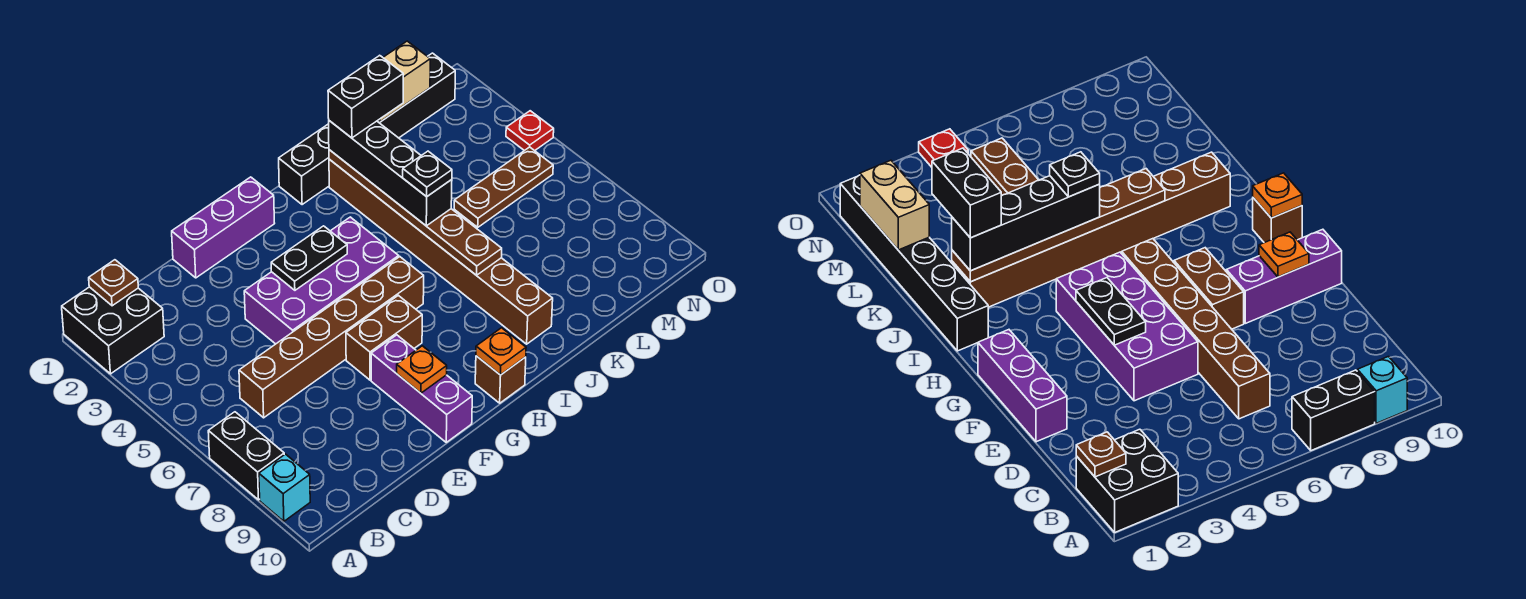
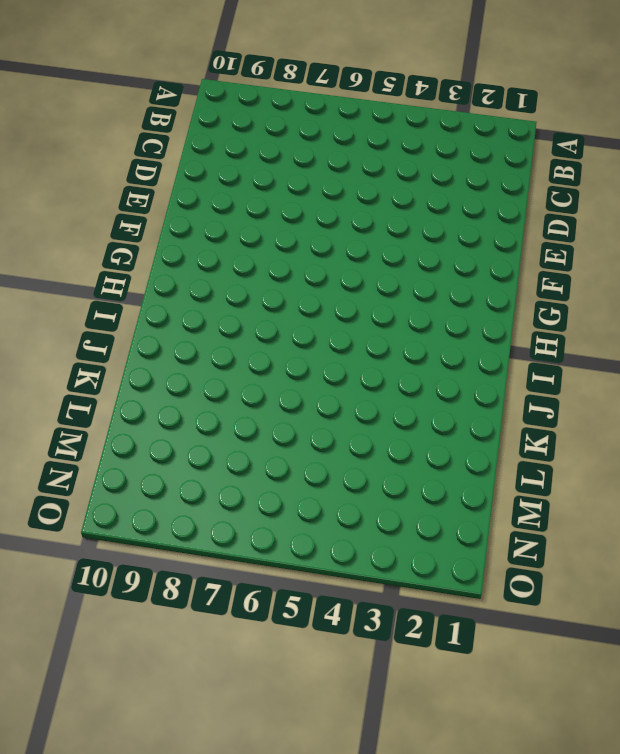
none -> black 2x2 brick [62,287,164,374]
none -> black 1x2 brick [208,412,284,500]
none -> cyan 1x1 brick [259,454,310,521]

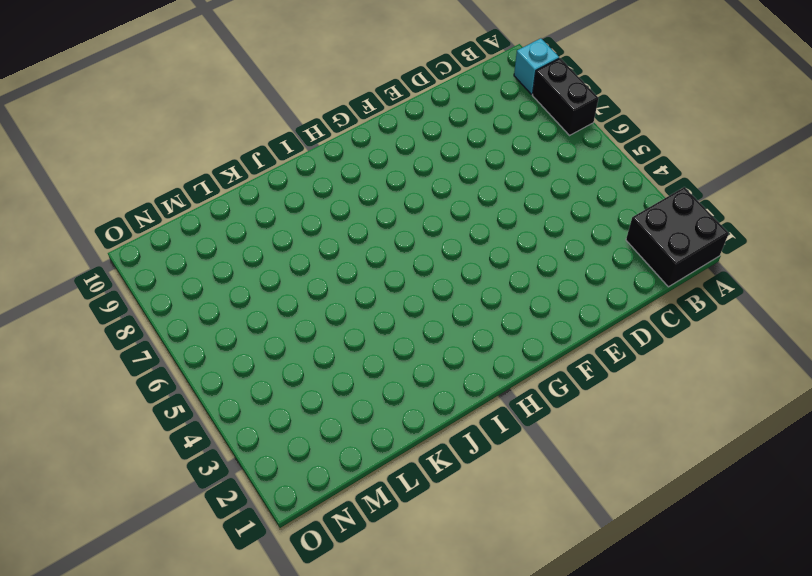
none -> brown 1x6 brick [239,257,424,418]
none -> purple 1x3 brick [172,177,275,278]
none -> purple 2x4 brick [244,217,399,344]

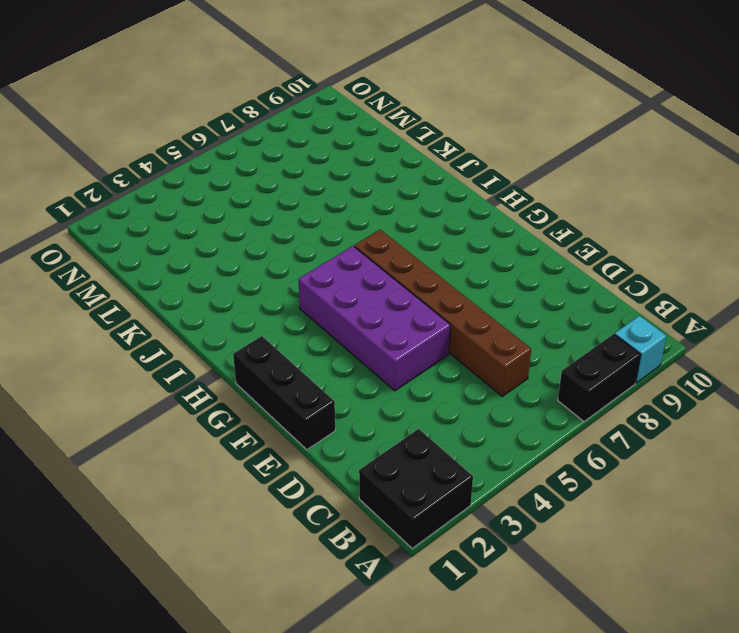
black 1x3 brick [233,336,335,450] -> purple 1x3 brick [172,177,275,278]
none -> brown 1x2 brick [346,295,422,380]
none -> purple 1x3 brick [371,335,472,442]
none -> brown 1x1 brick [475,356,526,403]

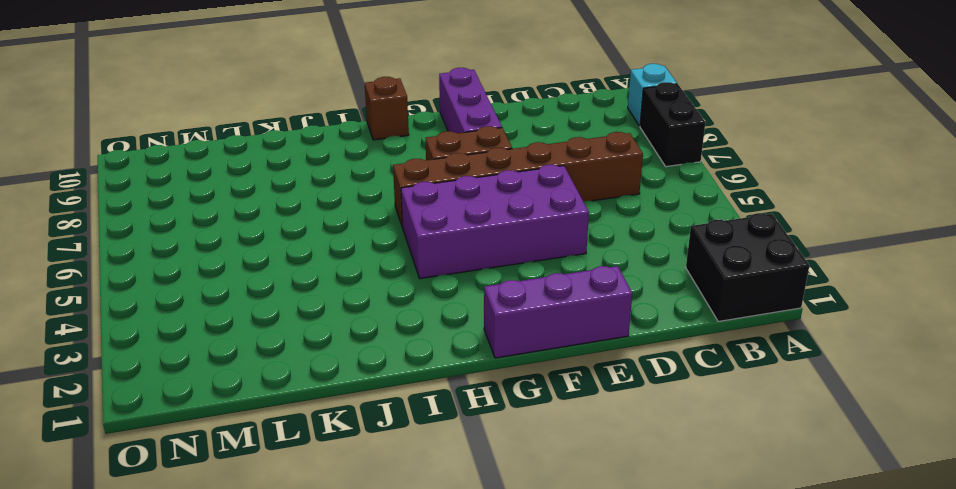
none -> black 1x6 brick [279,53,455,205]
none -> brown 1x8 brick [329,159,553,344]
none -> brown 1x3 plate [454,147,553,227]

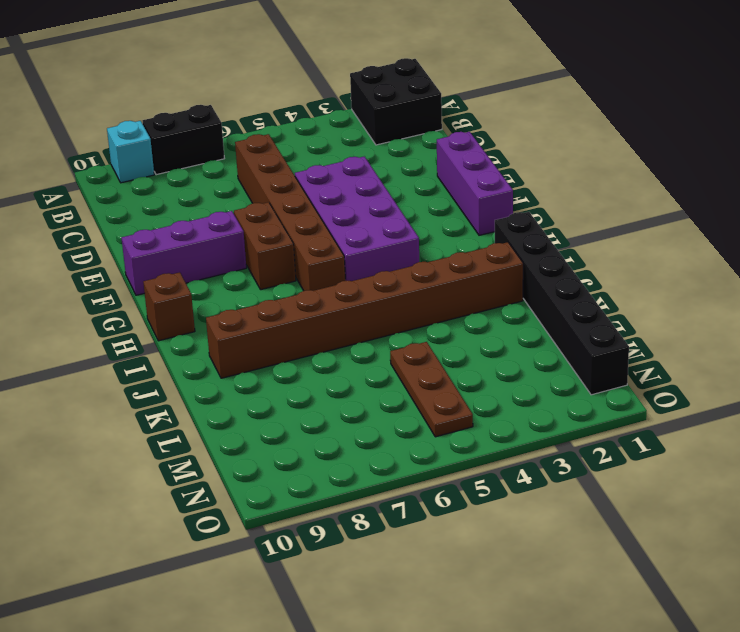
none -> red 1x1 plate [506,111,554,151]
none -> brown 1x1 plate [89,260,138,306]
none -> black 1x2 plate [271,226,347,290]

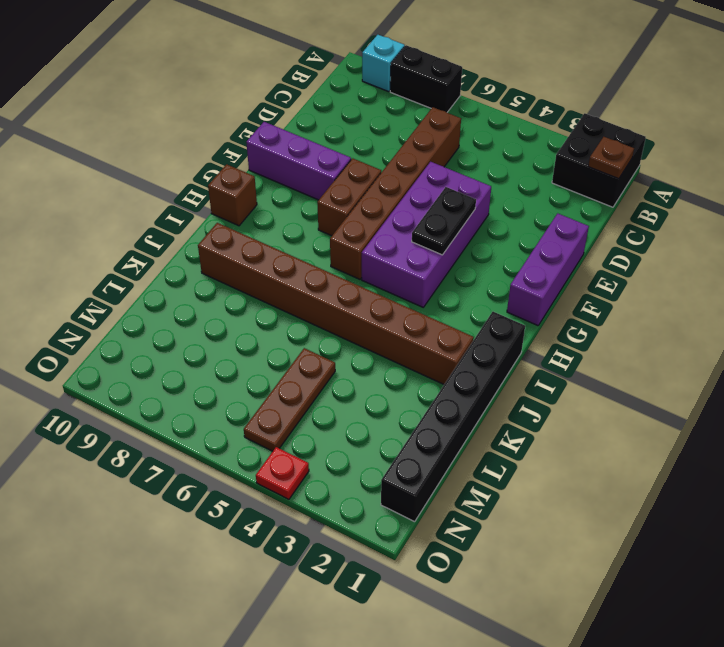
none -> orange 1x1 plate [397,346,447,393]
none -> orange 1x1 plate [476,328,526,375]
none -> brown 1x6 plate [329,150,502,275]

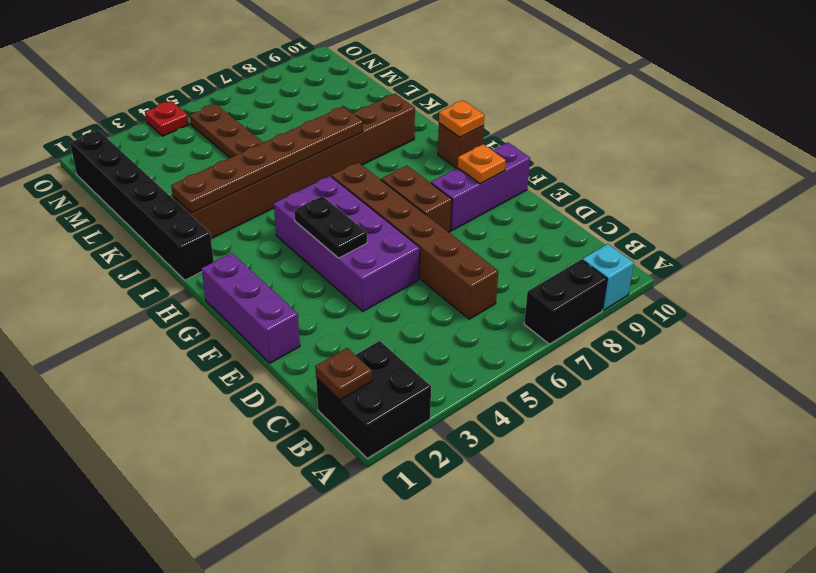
none -> tan 1x2 brick [378,41,430,122]
none -> black 1x4 brick [329,121,452,226]
none -> black 1x2 brick [328,55,403,138]

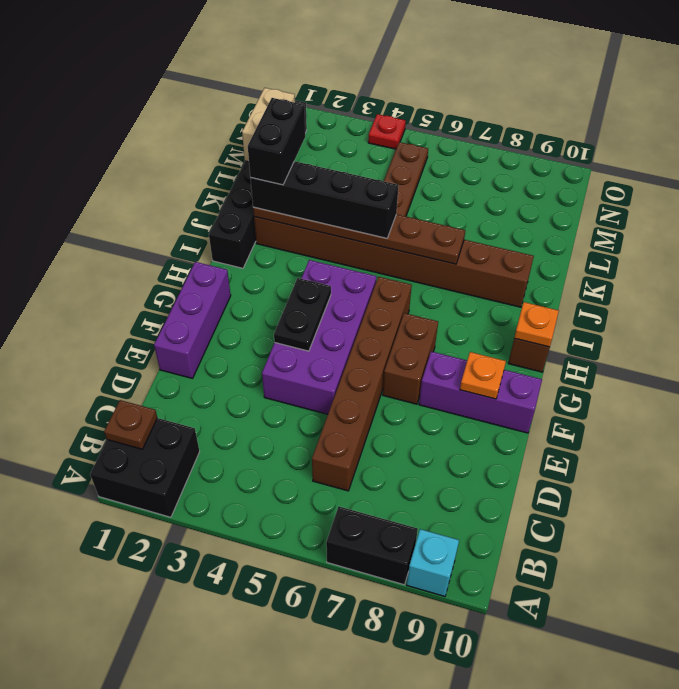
none -> black 1x1 plate [403,151,452,197]

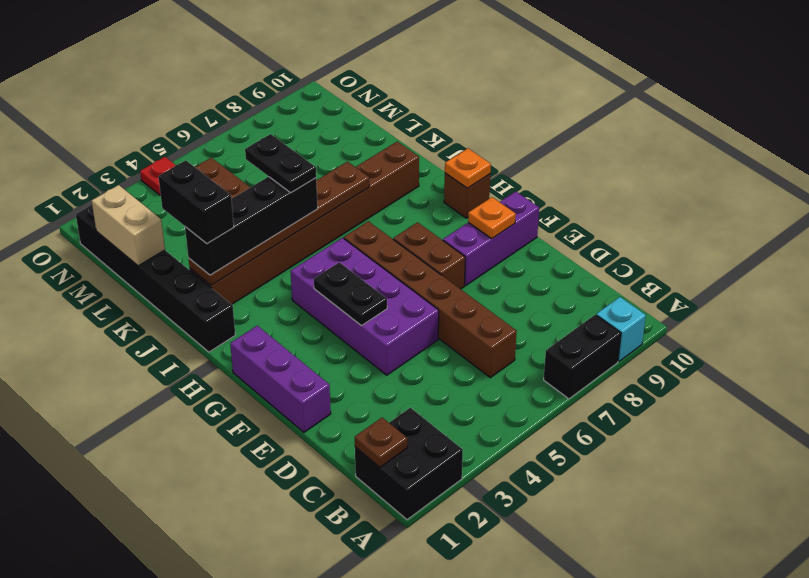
black 1x2 plate [245,134,316,193] -> black 1x1 plate [403,151,452,197]

